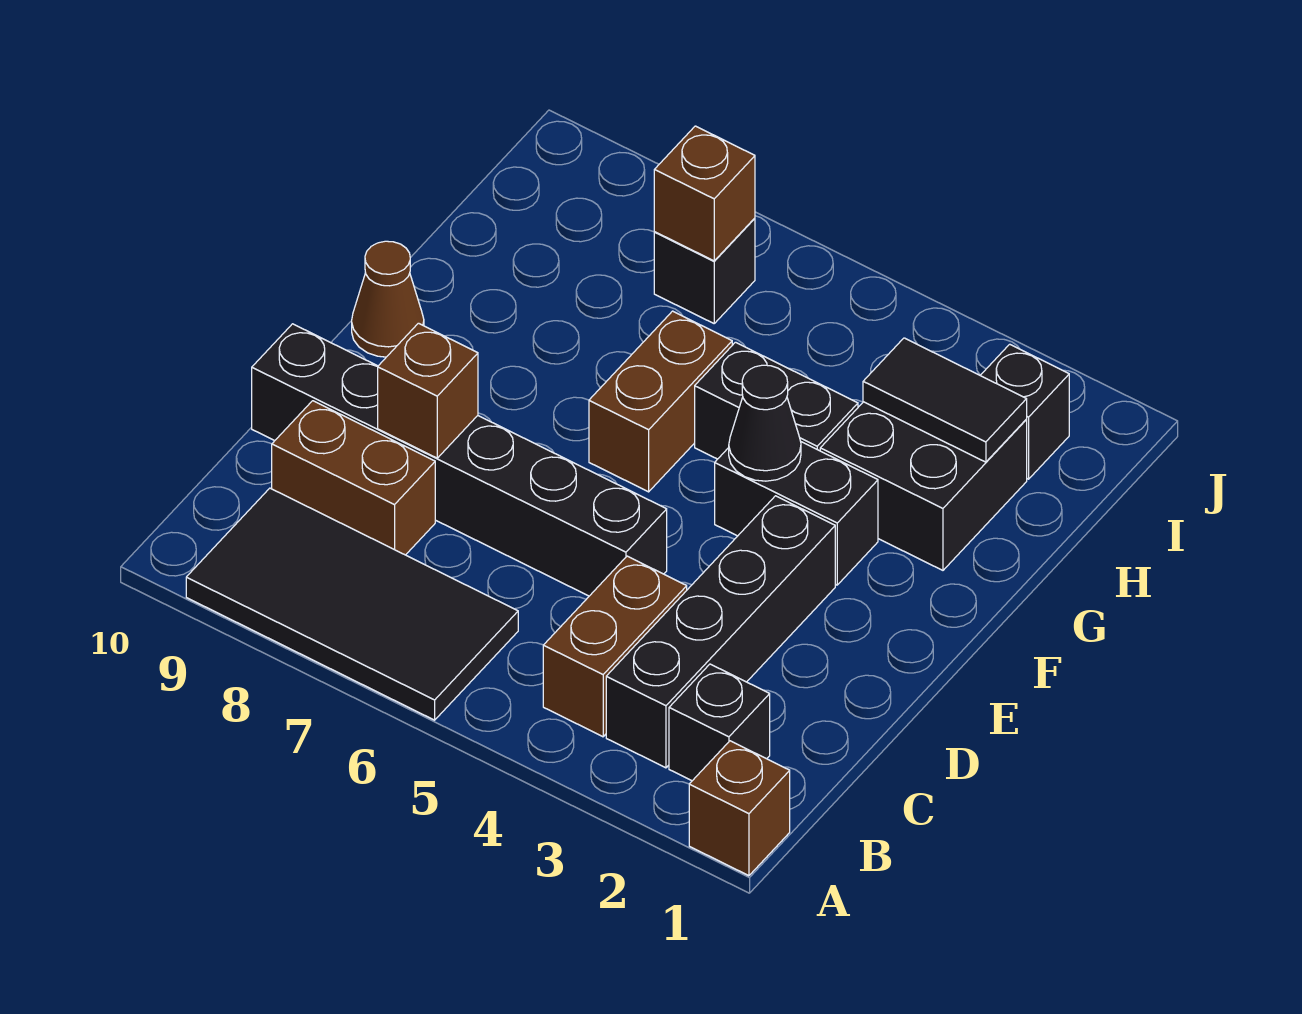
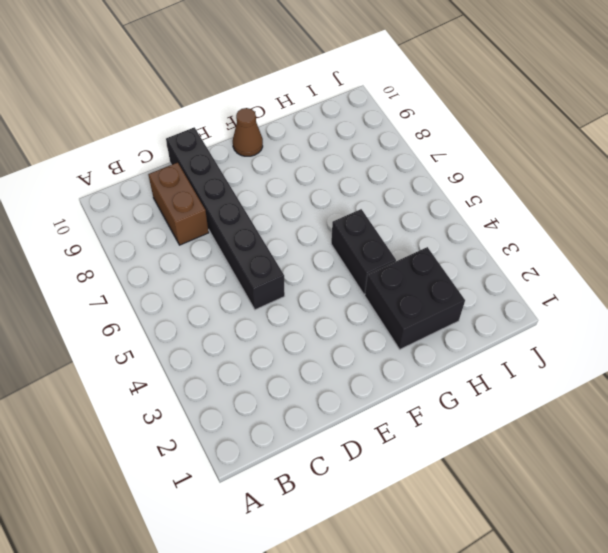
none -> brown 1x1 brick [689,741,790,876]
none -> black 2x4 tile [186,488,518,720]
none -> black 1x1 brick [669,664,770,781]

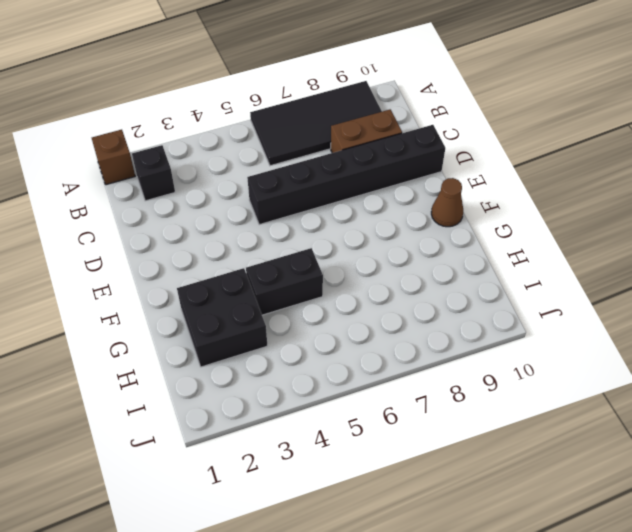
none -> black 1x4 brick [606,496,835,768]
none -> brown 1x2 brick [543,556,687,737]
none -> black 1x2 brick [715,442,878,585]

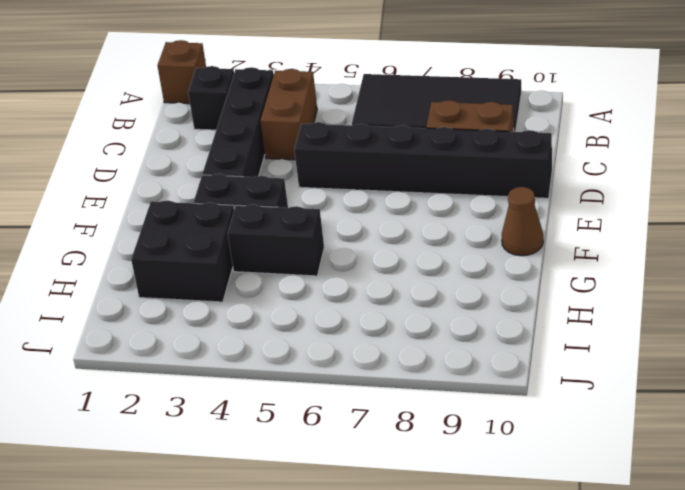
none -> brown 1x2 brick [589,311,732,492]
none -> black 1x1 brick [980,344,1069,479]
none -> black 1x1 brick [654,218,755,323]

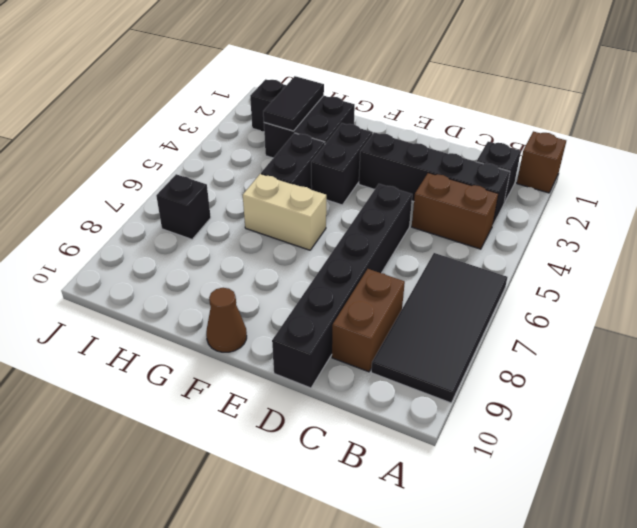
tan 1x2 brick [243,174,326,250] -> brown 1x2 brick [589,311,732,492]
none -> brown 1x1 brick [378,323,478,458]
none -> black 1x1 cone [729,365,801,481]
none -> brown 1x1 brick [654,126,755,261]

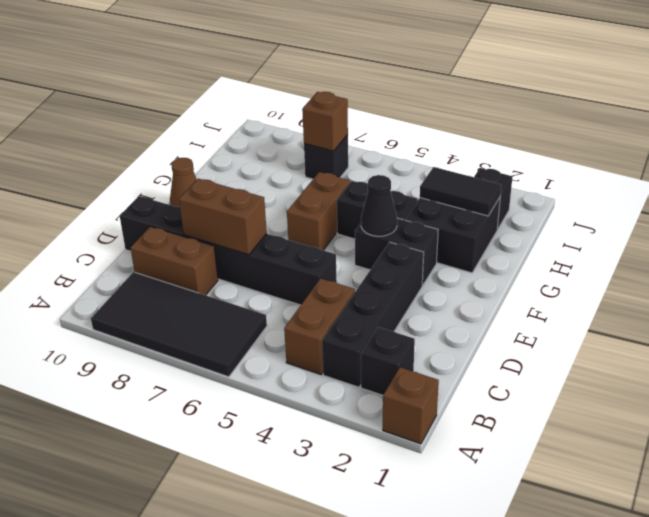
brown 1x2 brick [179,179,267,255] -> brown 1x1 brick [378,323,478,458]

